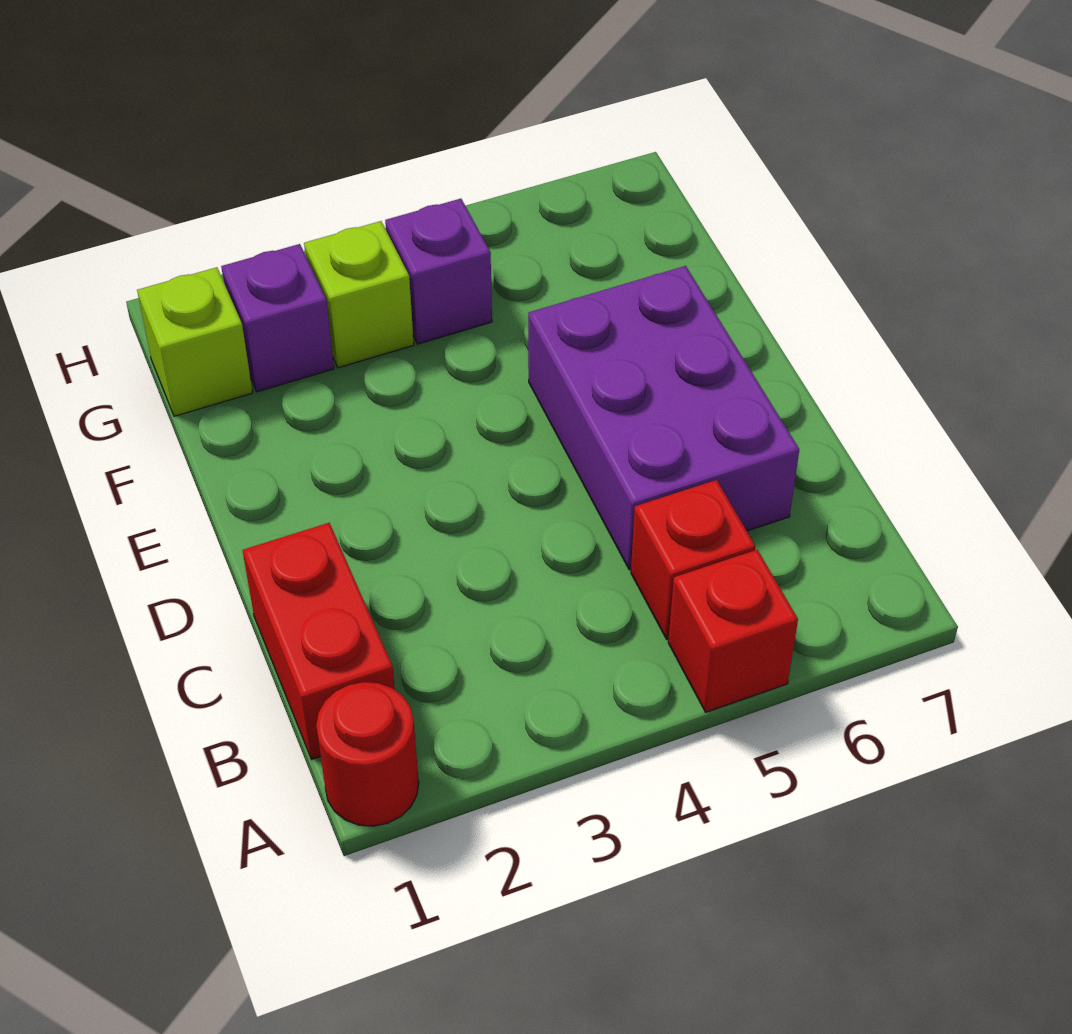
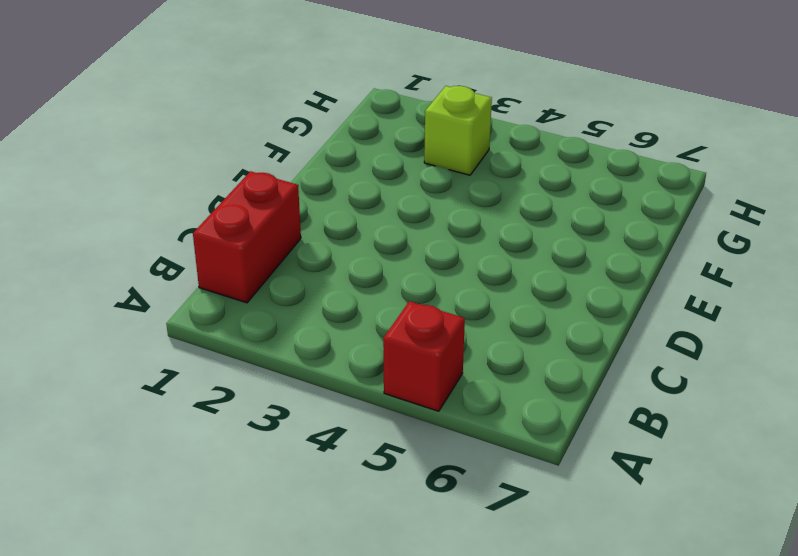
none -> red 1x1 round brick [316,682,419,826]
none -> red 1x1 brick [631,480,755,639]

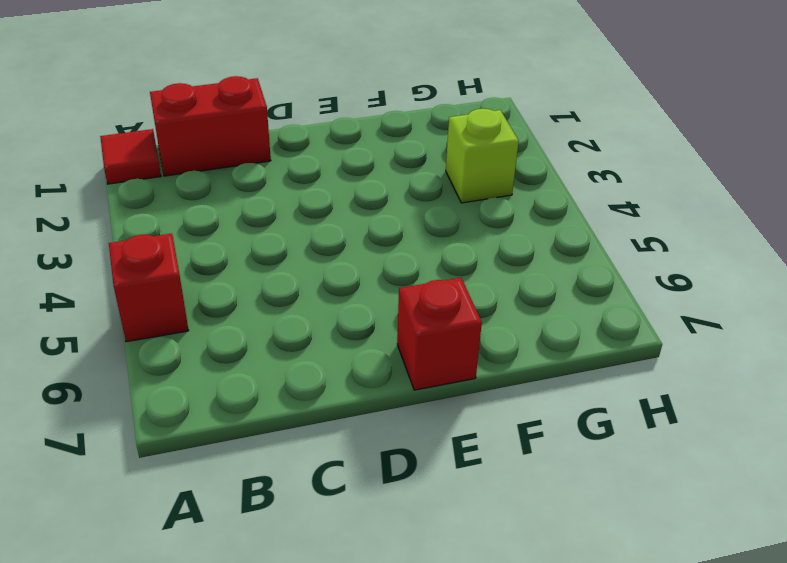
red 1x1 tile [100,129,161,184] -> red 1x1 round brick [316,682,419,826]
red 1x1 brick [397,278,482,390] -> red 1x1 brick moved to [631,480,755,639]
none -> purple 2x3 brick [528,266,799,570]
none -> lime 1x1 brick [137,267,253,416]

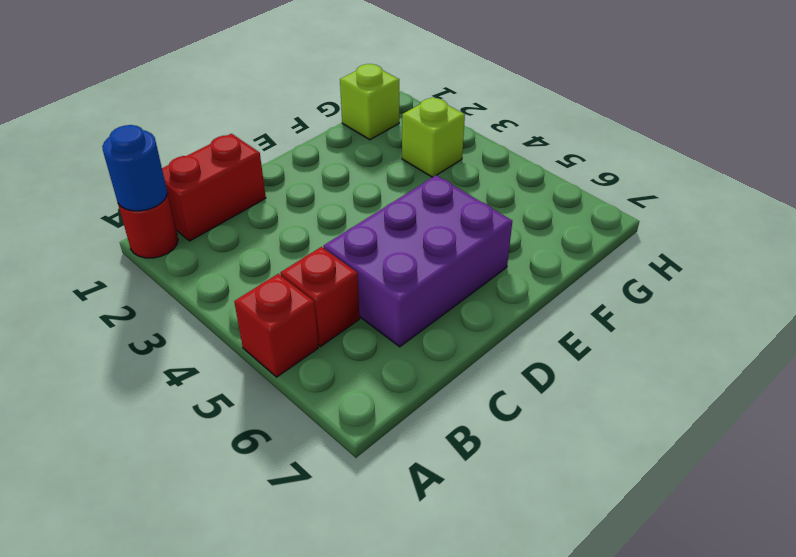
blue 1x1 round brick [102,125,167,211] -> none
none -> purple 1x1 brick [221,244,334,392]
none -> purple 1x1 brick [385,199,492,344]

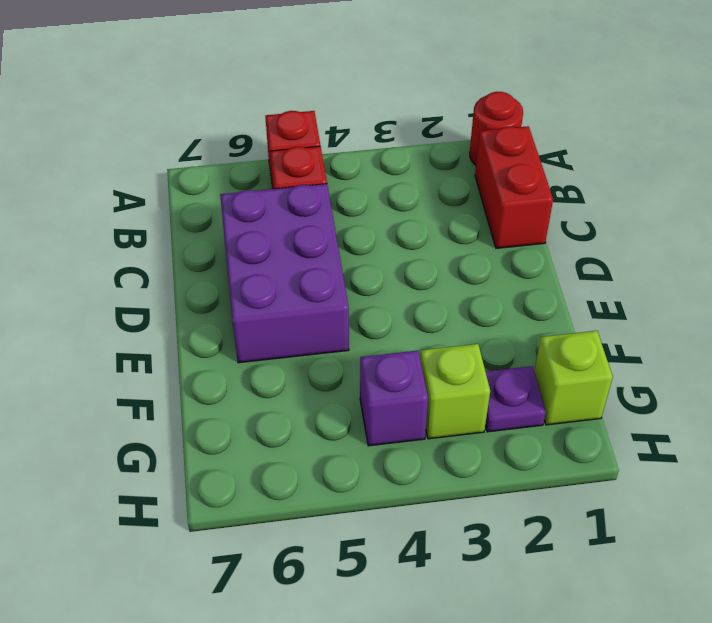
purple 1x1 plate [485,366,546,432] -> purple 1x1 brick [221,244,334,392]

